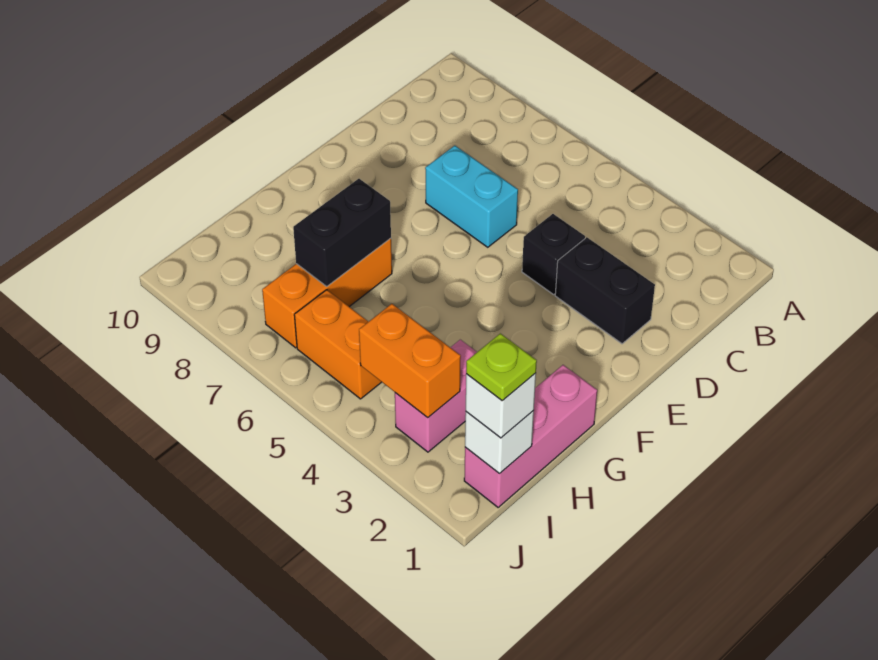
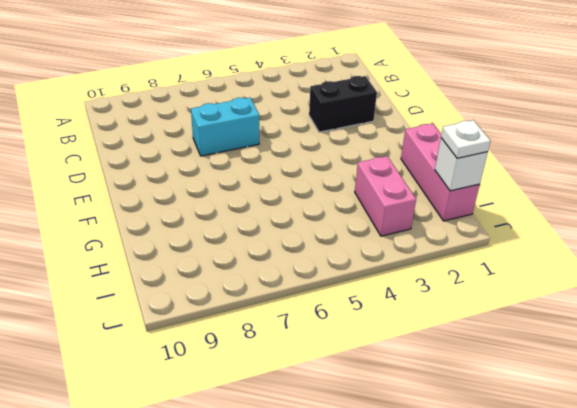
white 1x1 plate [441,120,490,158] -> white 1x1 brick [466,373,536,438]
none -> black 1x1 brick [522,214,585,295]
none -> orange 1x3 brick [262,238,392,348]
none -> orange 1x2 brick [294,290,381,399]

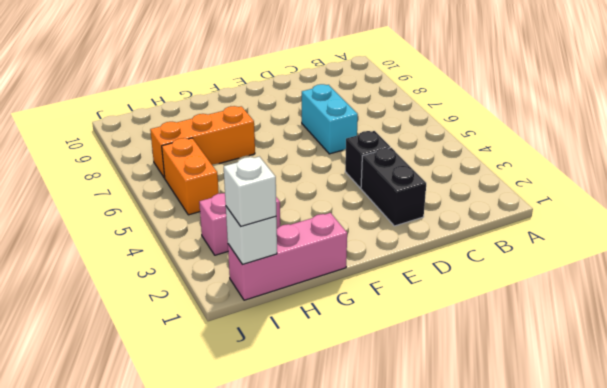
none -> black 1x2 brick [293,179,391,286]
none -> orange 1x2 brick [359,304,461,418]
none -> lime 1x1 plate [466,333,537,401]

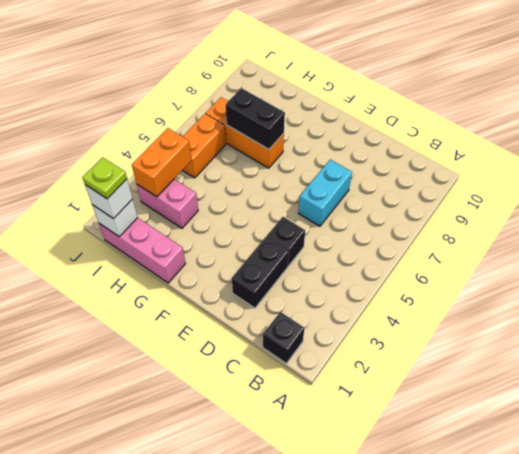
black 1x1 brick [263,312,305,363] -> none

